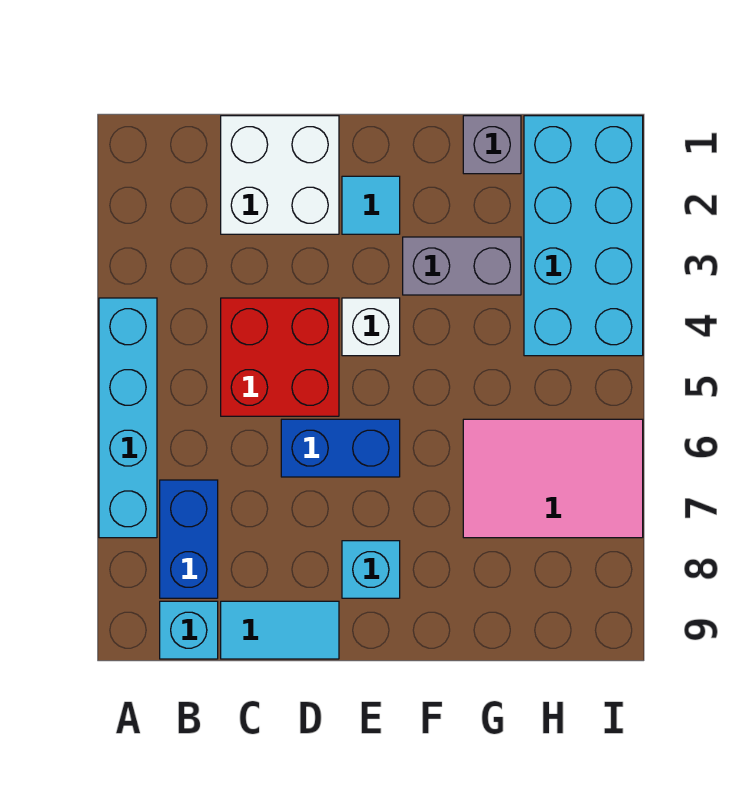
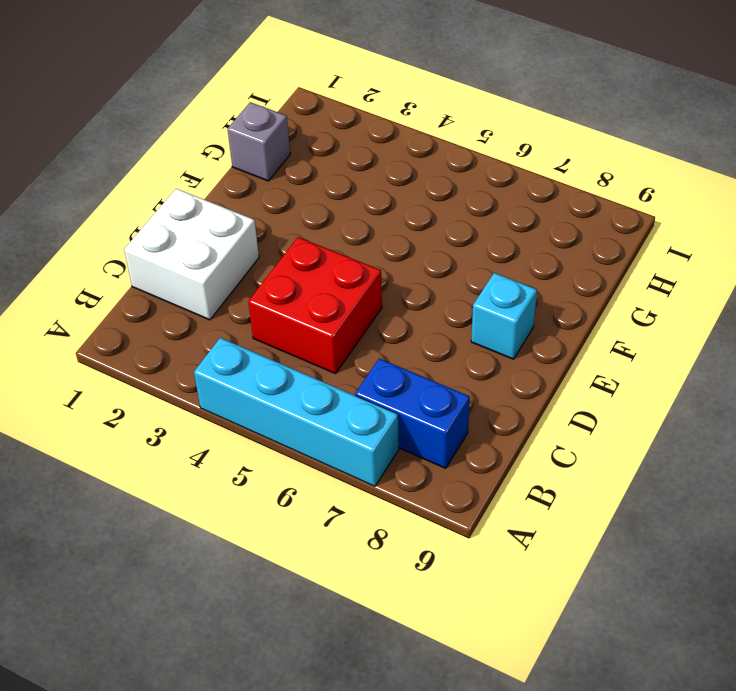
none -> cyan 1x1 brick [160,601,218,659]
none -> cyan 1x2 tile [221,601,339,659]
none -> blue 1x2 brick [281,419,400,477]

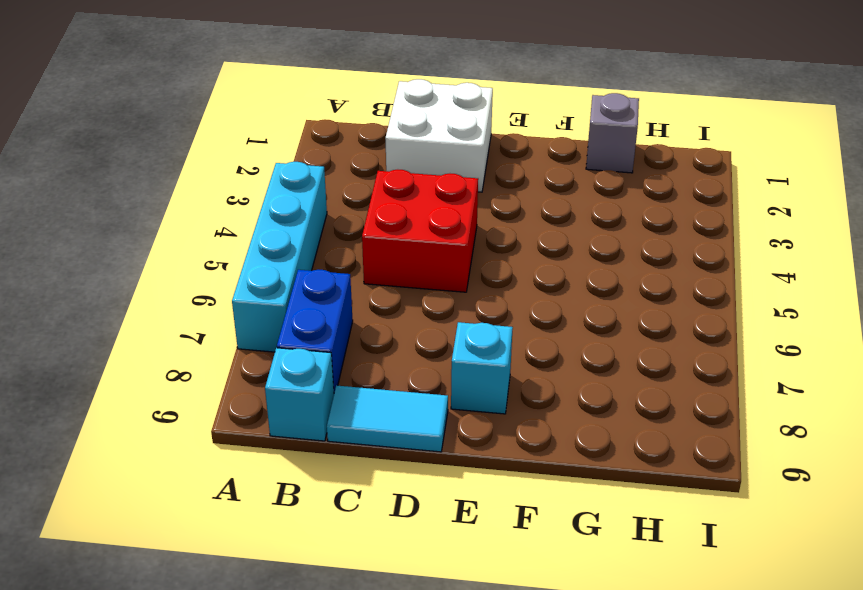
none -> blue 1x2 brick [281,419,400,477]
none -> cyan 1x1 tile [342,176,400,234]
none -> white 1x1 brick [342,298,400,356]

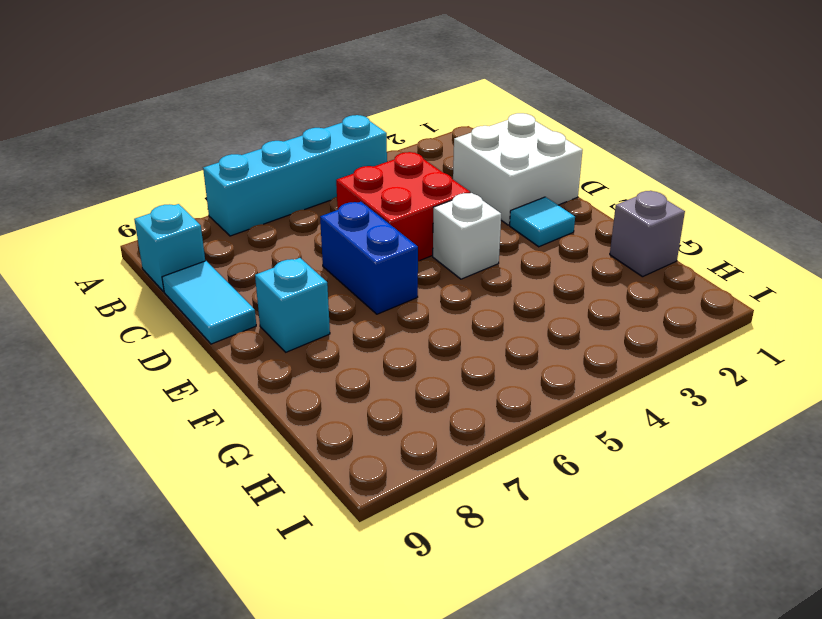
none -> blue 1x2 brick [160,480,218,598]
none -> grey 1x2 brick [403,237,521,295]
none -> pink 2x3 tile [463,419,643,538]

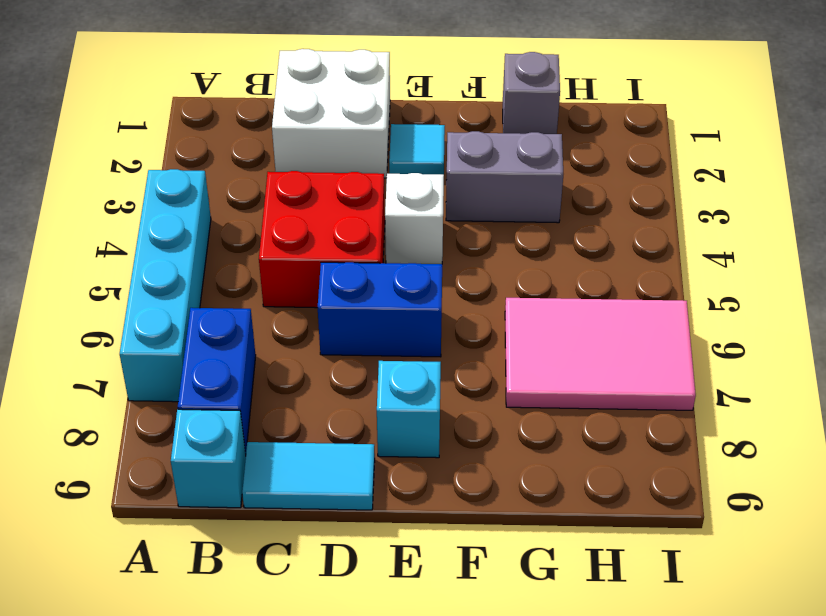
none -> cyan 2x4 brick [524,116,643,356]

